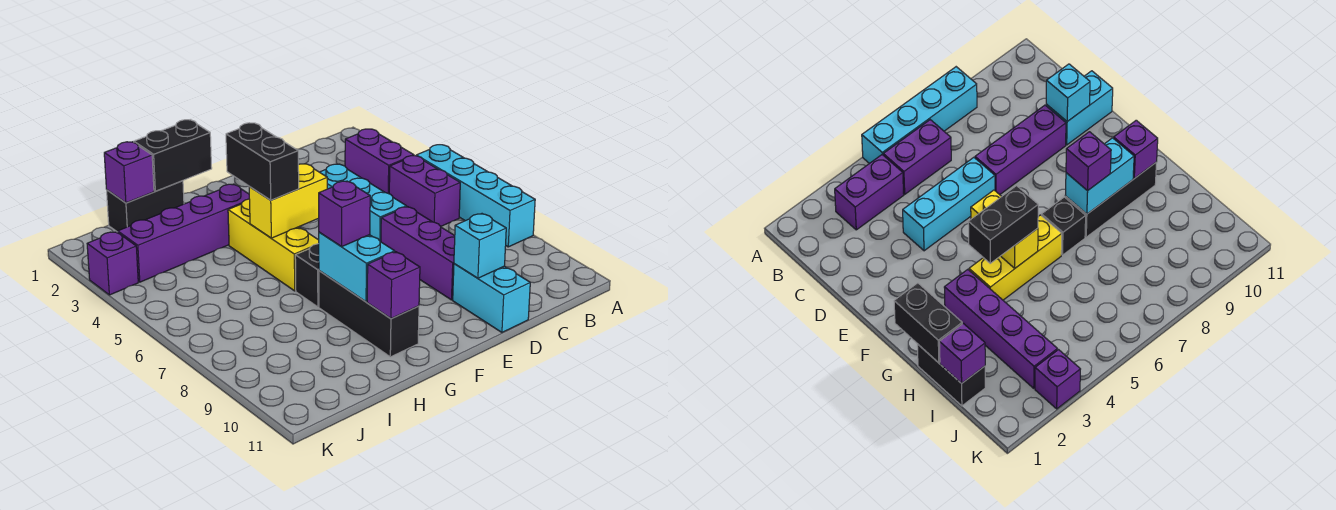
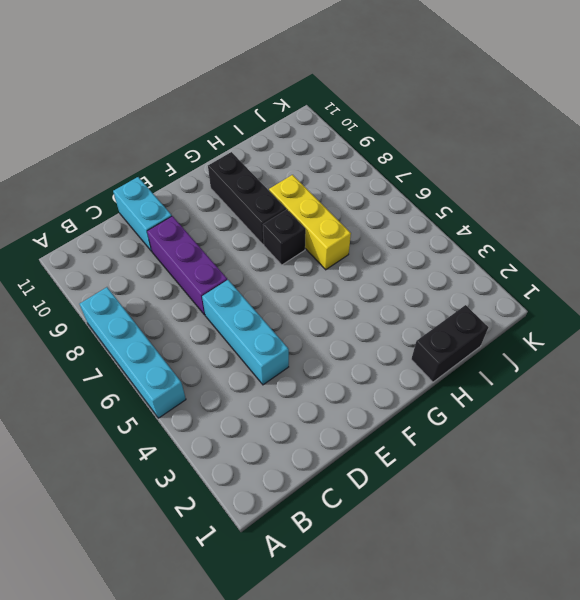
yellow 1x3 brick [269,175,351,270] -> yellow 1x3 brick moved to [228,199,319,291]
none -> purple 1x2 brick [345,129,414,194]
none -> purple 1x2 brick [389,156,460,226]
none -> purple 1x4 brick [118,184,249,282]

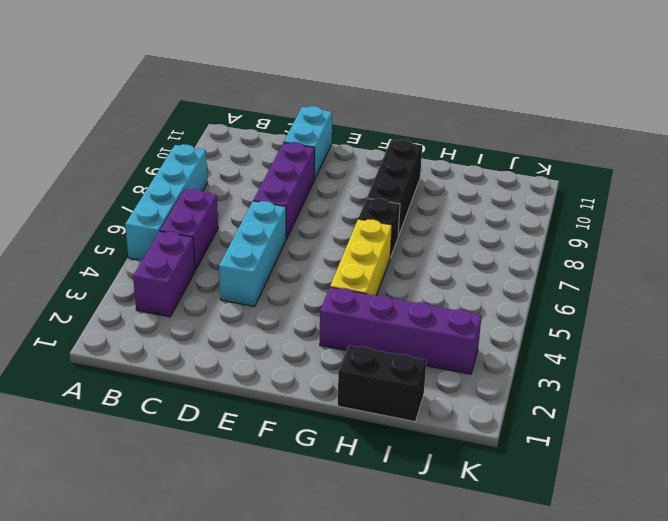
none -> purple 1x1 brick [87,232,138,295]
none -> cyan 1x1 brick [454,214,506,278]
none -> yellow 1x2 brick [249,164,327,238]

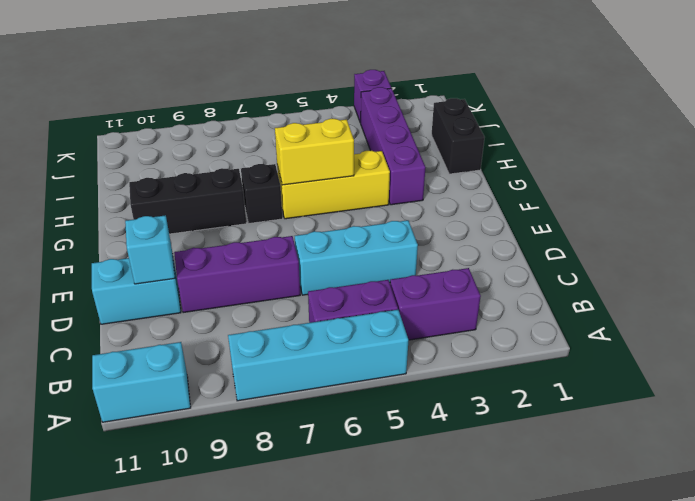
cyan 1x2 brick [92,342,191,422] -> cyan 1x2 brick moved to [319,232,395,302]
yellow 1x2 brick [275,119,354,185] -> yellow 1x2 brick turned to [249,164,327,238]
none -> black 1x2 brick [134,120,212,191]
none -> purple 1x1 brick [367,252,420,318]
none -> purple 1x1 brick [104,142,154,203]

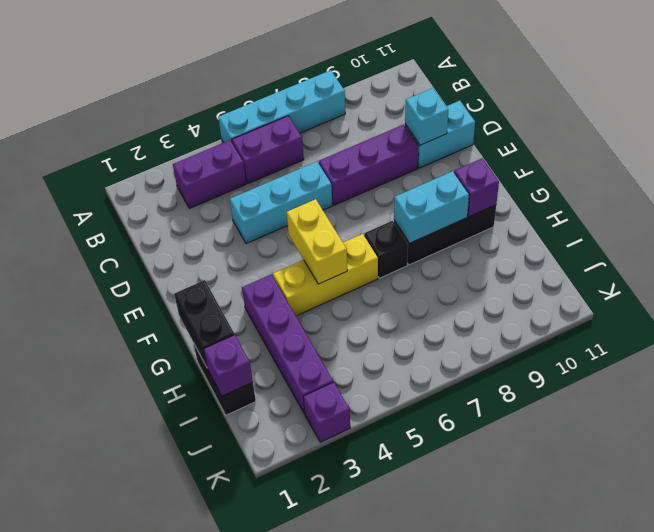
none -> black 1x2 brick [226,123,299,200]
none -> purple 1x1 brick [319,181,370,247]

